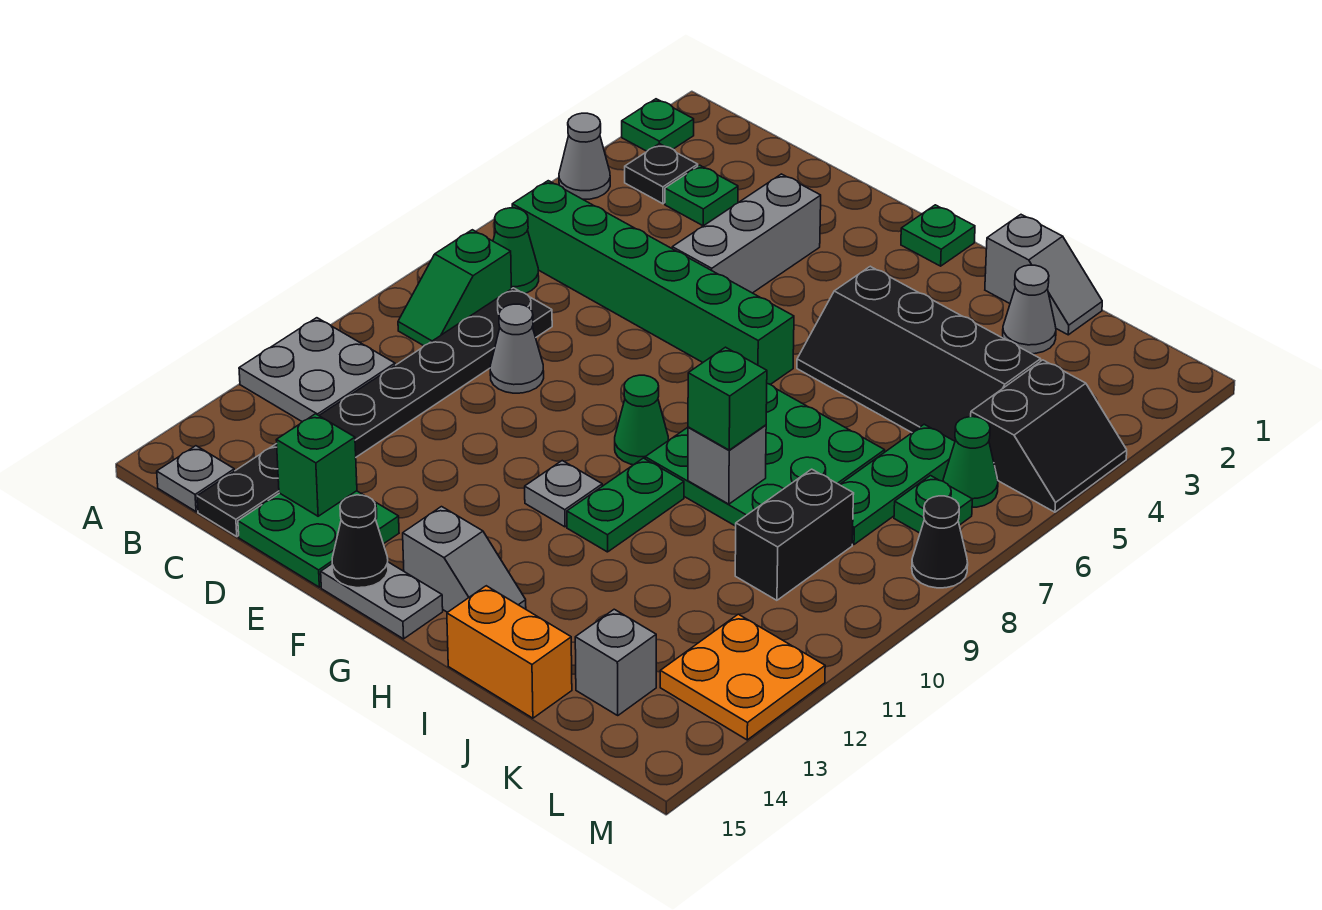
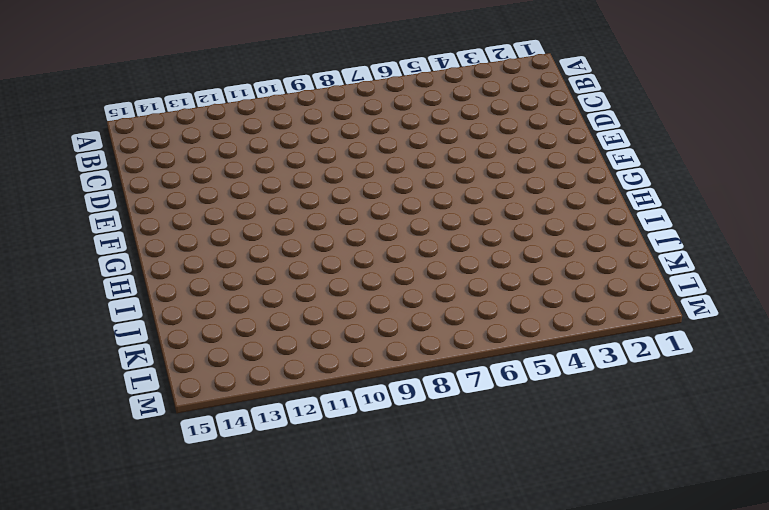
none -> green 1x1 plate [622,99,694,151]
none -> grey 1x1 cone [559,113,610,199]
none -> grey 2x2 plate [239,318,395,422]
none -> black 1x1 plate [625,144,698,204]

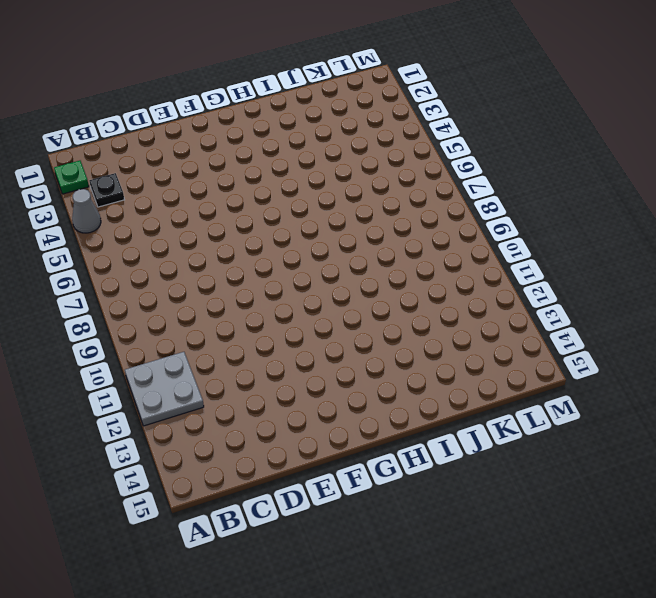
none -> green 1x6 brick [512,181,794,385]
none -> green 1x1 cone [493,208,539,294]
none -> green 1x2 slope [398,230,511,346]
none -> grey 1x1 plate [157,446,234,512]

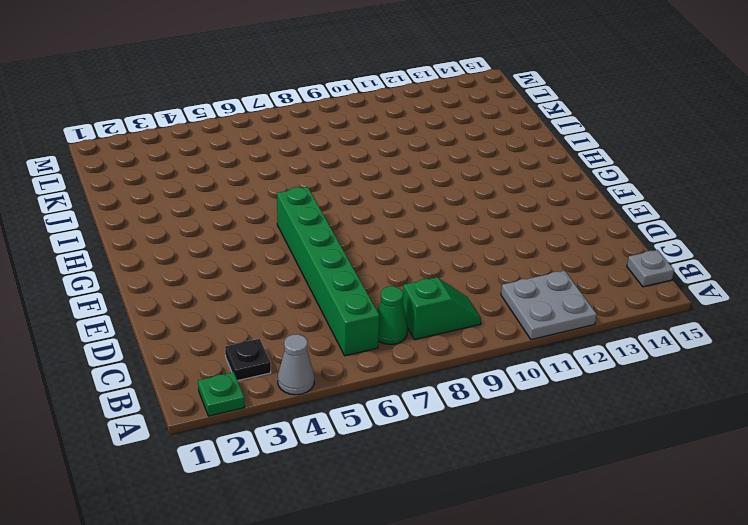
none -> green 1x1 plate [665,165,738,226]
none -> black 1x8 plate [197,288,552,537]
none -> grey 1x1 cone [490,304,544,393]
none -> green 2x2 plate [238,491,399,587]

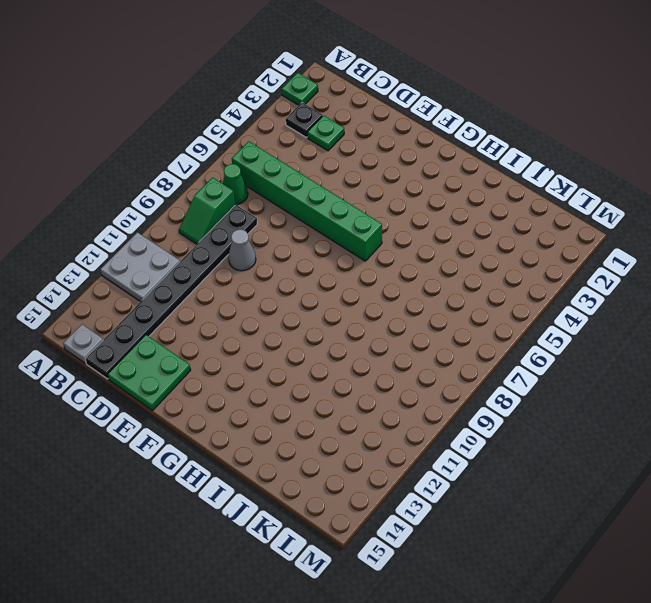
none -> grey 1x1 cone [559,113,610,199]
none -> grey 1x3 brick [672,174,821,293]
none -> grey 1x2 plate [321,562,443,639]
none -> green 1x1 plate [901,205,975,266]

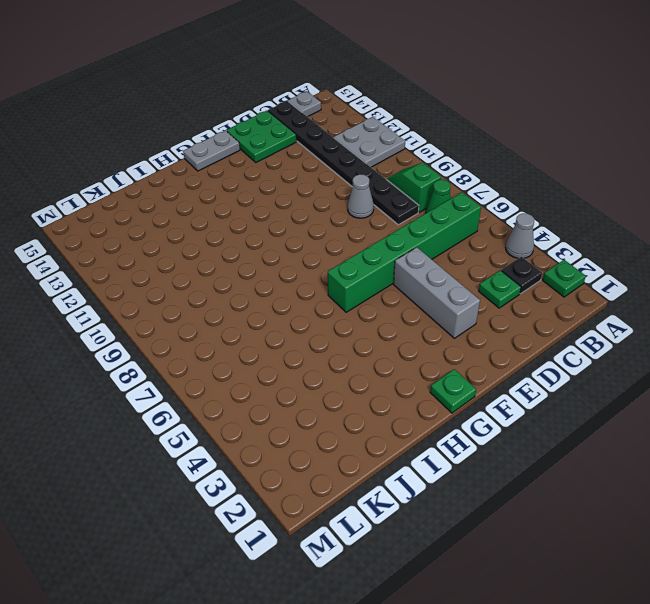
none -> green 1x1 cone [615,375,669,465]
none -> grey 1x1 plate [525,461,602,527]
none -> grey 1x2 slope [403,507,526,612]
none -> black 2x4 slope [797,266,1041,441]

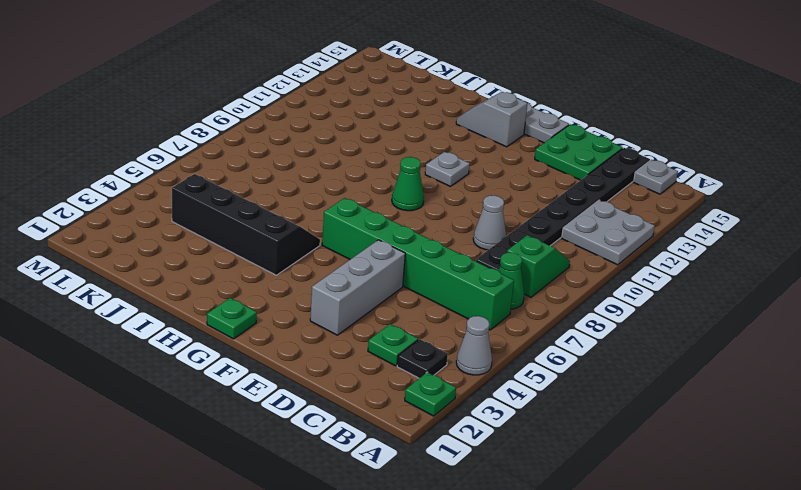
none -> green 3x3 plate [645,384,885,526]
none -> green 1x2 plate [567,458,684,552]
none -> grey 1x2 slope [985,215,1102,335]
none -> orange 1x2 brick [447,586,572,718]

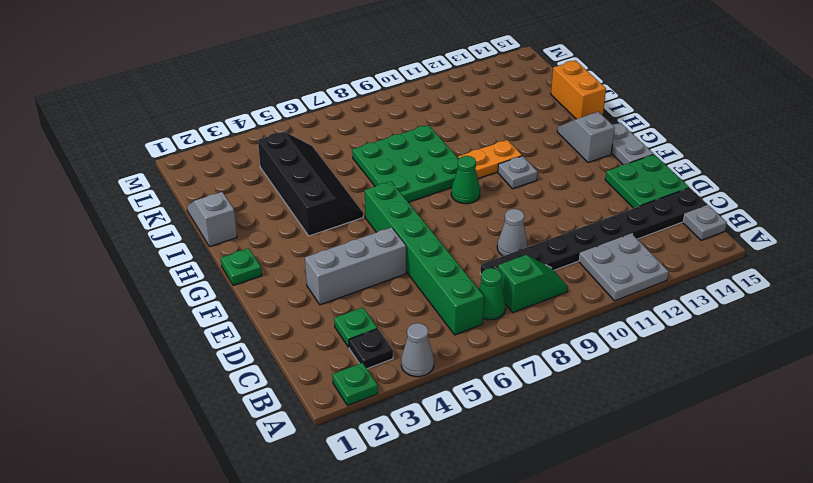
orange 1x2 plate [458,140,522,179] -> green 1x2 plate [567,458,684,552]
none -> grey 1x1 cone [1003,265,1056,354]
none -> green 1x3 plate [840,424,955,544]
none -> black 1x2 brick [735,469,854,600]
none -> grey 1x1 brick [575,609,656,715]

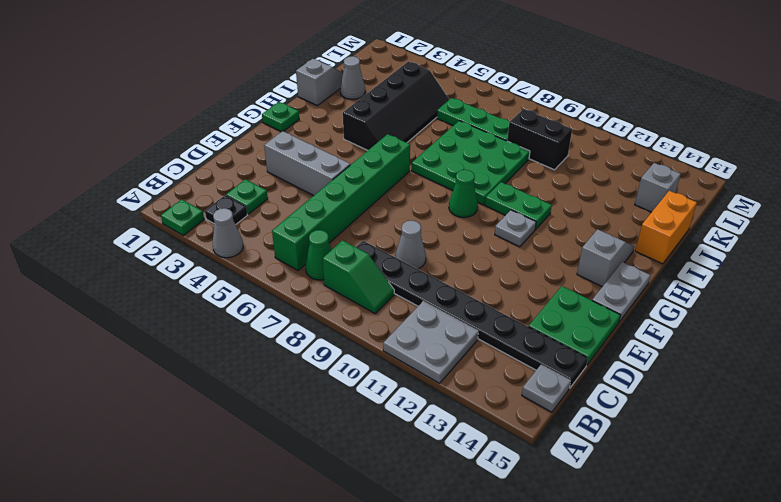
none -> black 2x2 slope [971,360,1127,512]
none -> green 1x1 cone [943,417,998,507]
none -> green 1x1 plate [894,476,972,533]
none -> orange 2x2 plate [660,614,825,740]

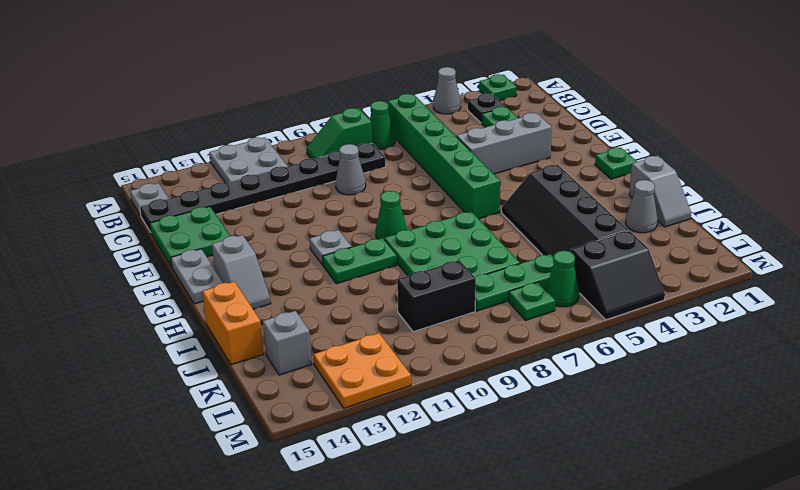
none -> black 1x1 cone [912,496,968,588]
none -> green 1x1 brick [276,414,357,516]
none -> black 1x1 cone [332,495,388,588]
none -> grey 1x1 brick [688,425,766,504]

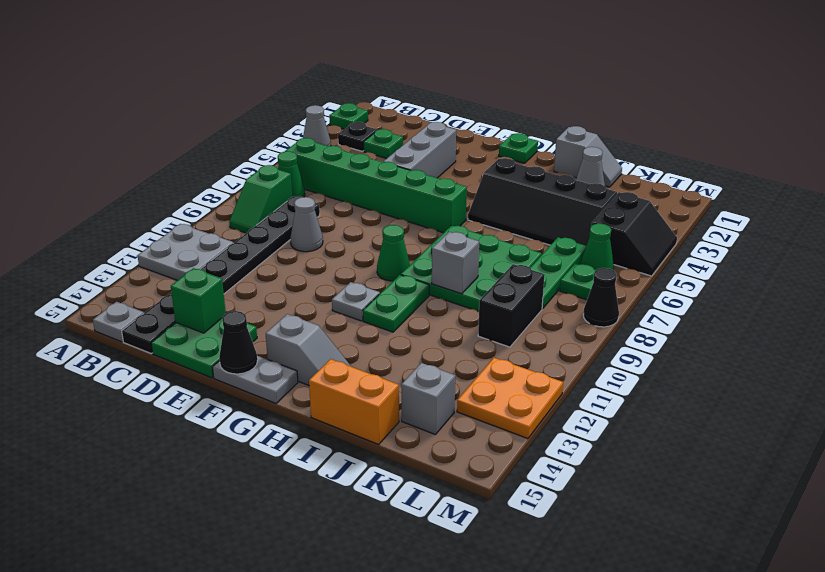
none -> green 1x1 brick [688,347,767,450]

